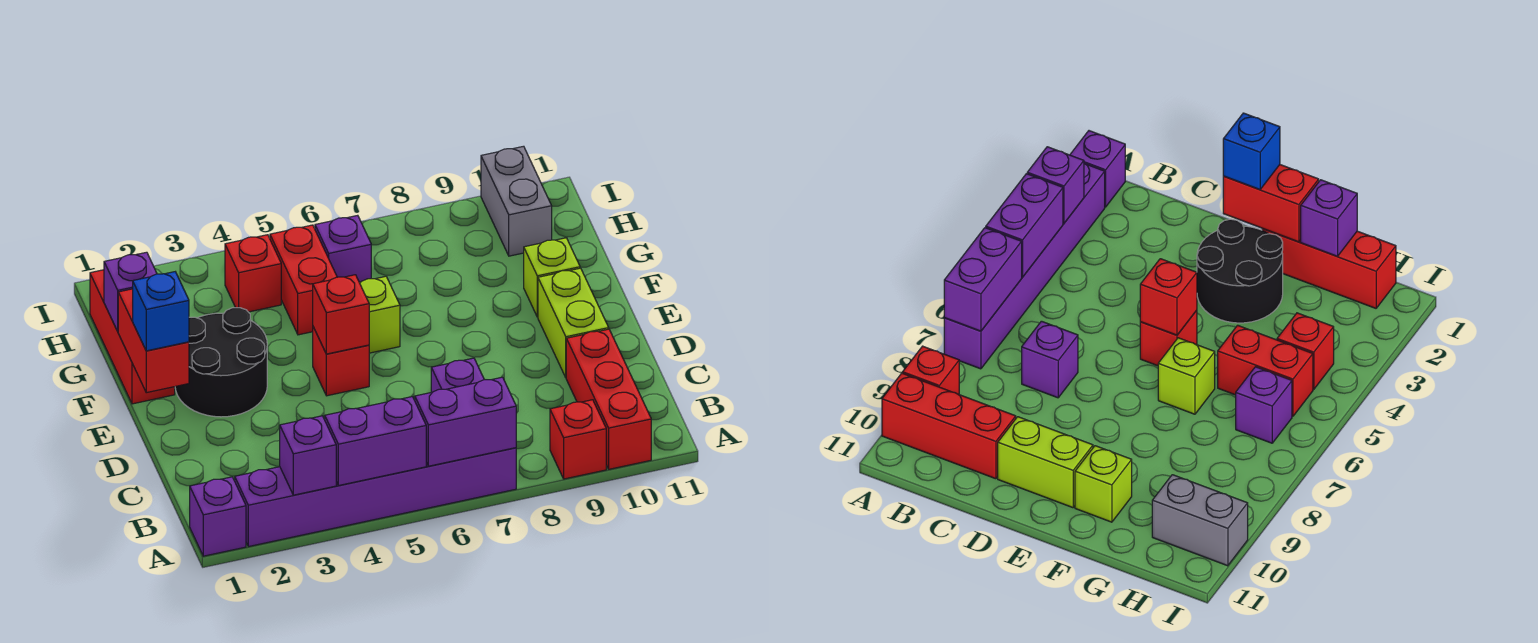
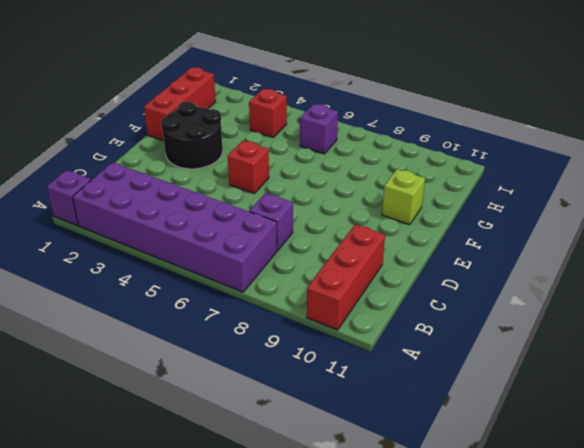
purple 2x6 brick [72,162,277,292] -> purple 1x6 brick [235,448,516,547]
none -> red 1x1 brick [550,400,606,479]
none -> lime 1x2 brick [538,268,609,377]
none -> lime 1x1 brick [359,276,400,353]

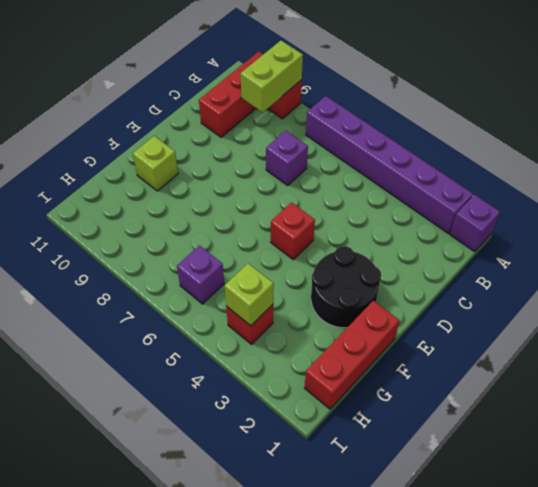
lime 1x2 brick [241,40,303,112] -> lime 1x2 brick moved to [538,268,609,377]
lime 1x1 brick [225,264,274,326] -> lime 1x1 brick moved to [359,276,400,353]
none -> red 1x2 brick [270,225,337,335]
none -> grey 1x2 brick [481,146,552,256]
none -> purple 1x1 brick [280,416,336,495]

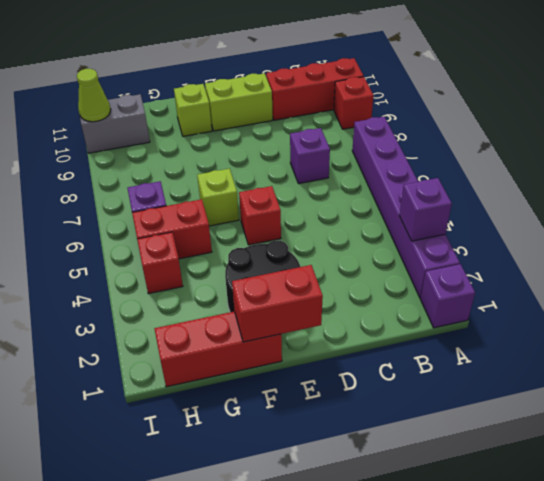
lime 1x1 cone [77,69,111,122] -> none
none -> purple 1x2 brick [325,397,426,486]
none -> purple 1x2 brick [415,377,516,466]
none -> red 1x1 brick [313,275,369,354]

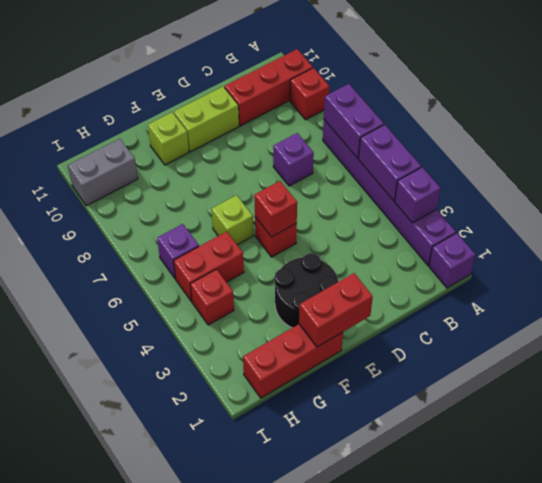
none -> purple 1x1 brick [104,252,157,331]
none -> blue 1x1 brick [133,272,189,351]

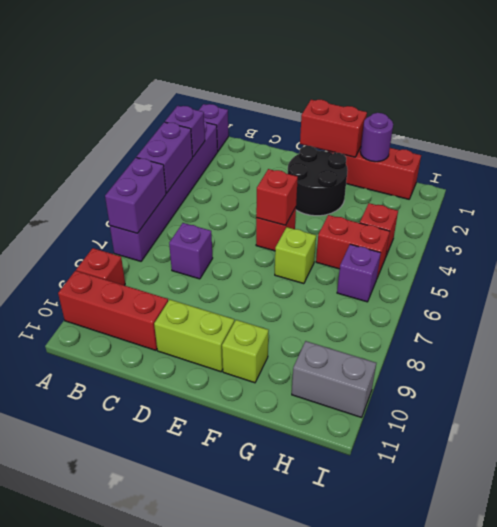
purple 1x1 round brick [360,113,393,162] -> purple 1x1 brick [104,252,157,331]
none -> blue 1x1 brick [133,272,189,351]

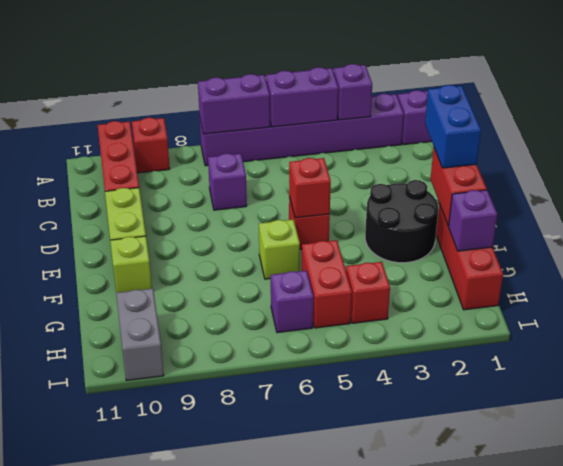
blue 1x2 brick [425,85,481,168] -> blue 1x1 brick [133,272,189,351]

